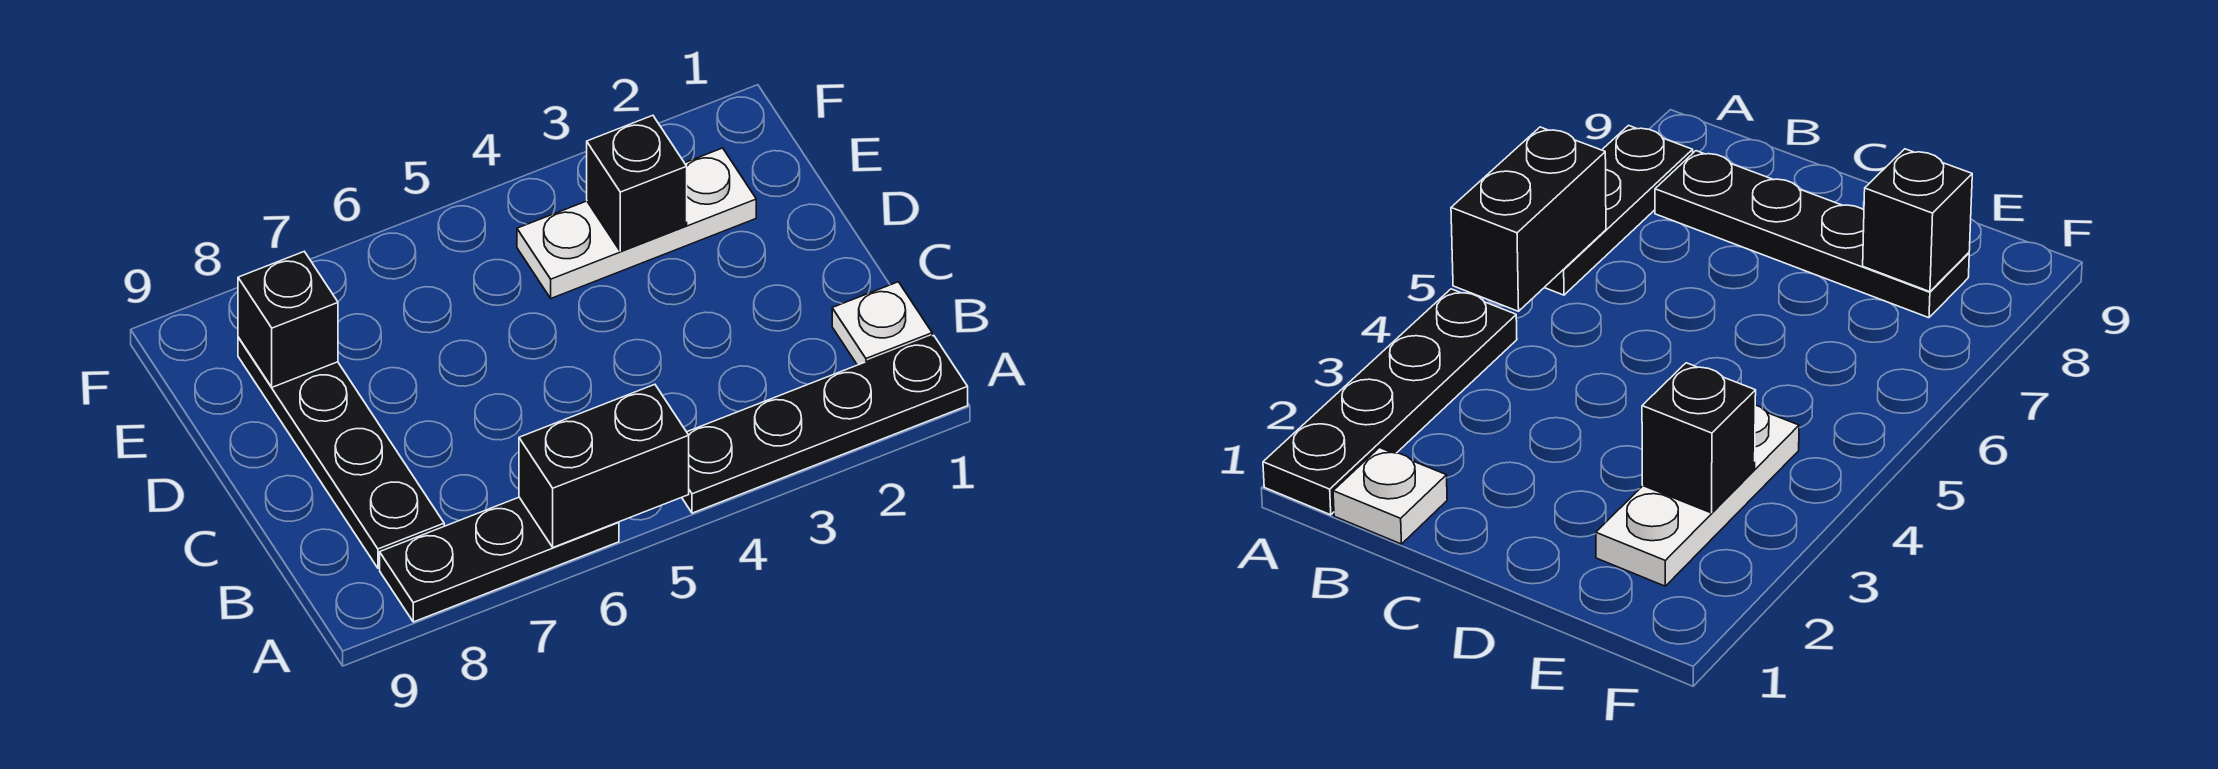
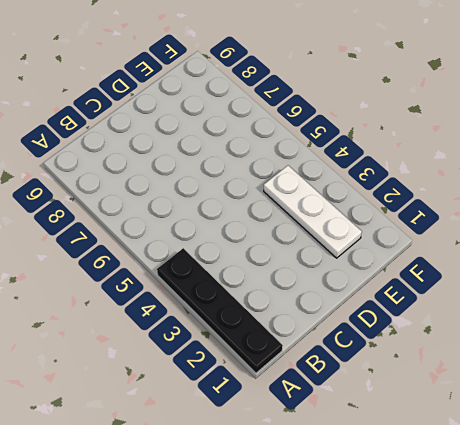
none -> black 1x3 plate [380,497,619,622]
none -> white 1x1 plate [832,282,932,365]

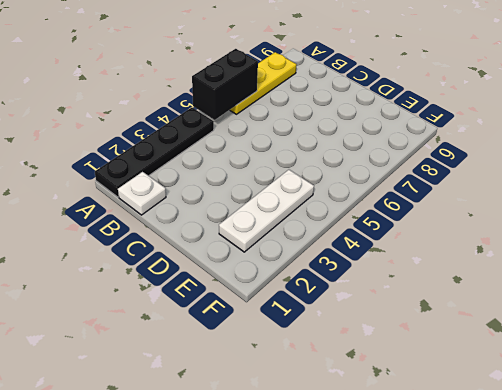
yellow 1x3 plate [230,52,297,114] -> black 1x3 plate [380,497,619,622]
none -> black 1x4 plate [238,337,444,568]
none -> black 1x1 brick [587,115,687,251]

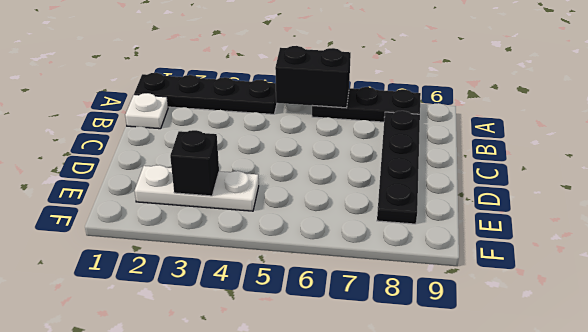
none -> black 1x1 brick [238,252,338,387]

